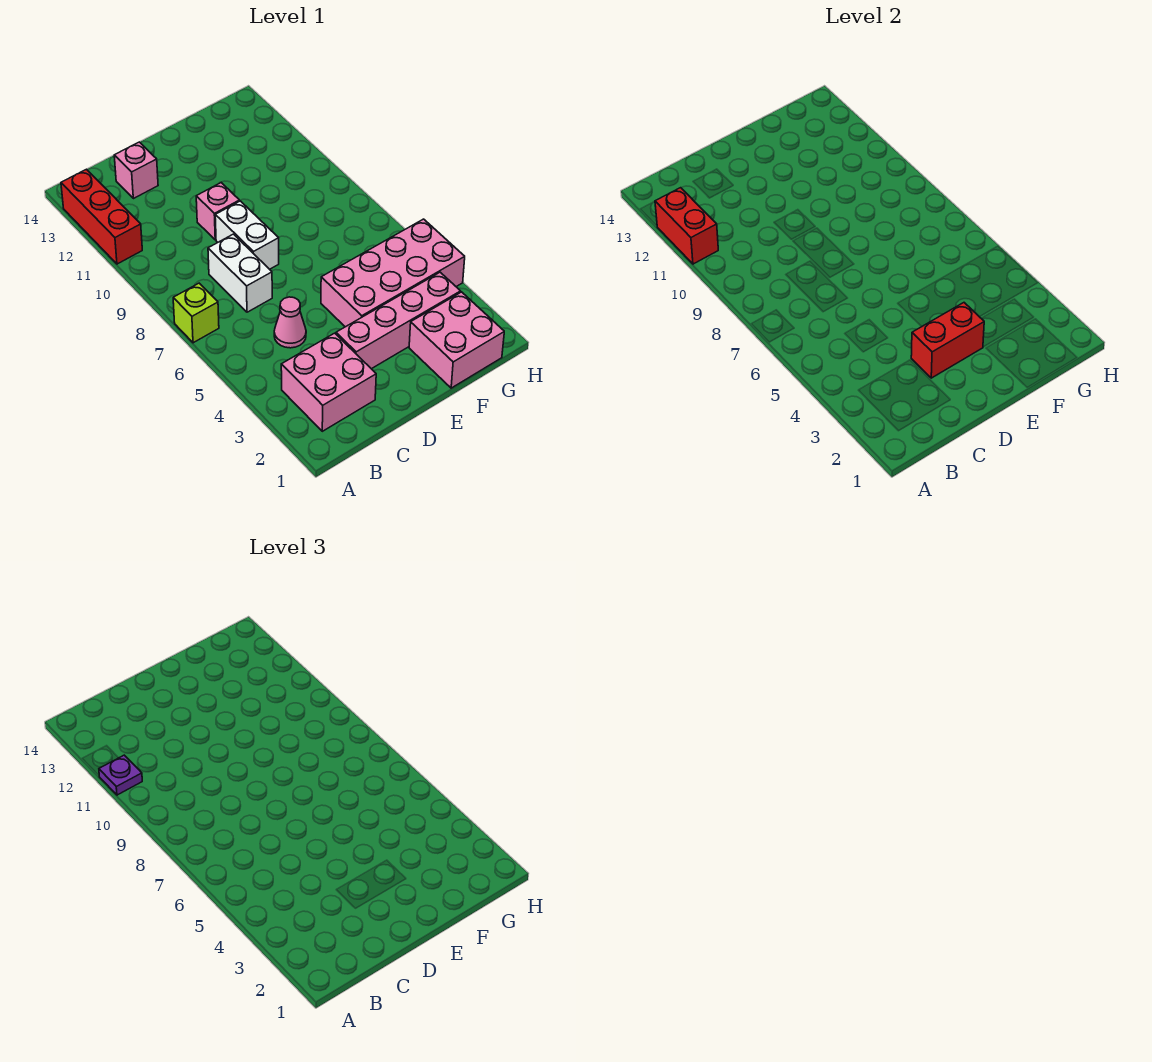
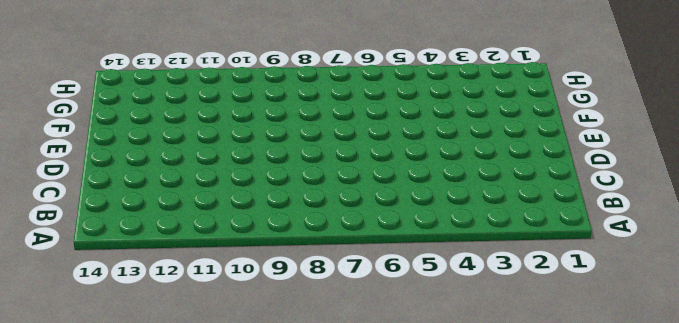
none -> lime 1x1 brick [173,283,219,343]
none -> red 1x3 brick [61,169,142,264]
none -> pink 2x2 brick [281,333,376,431]

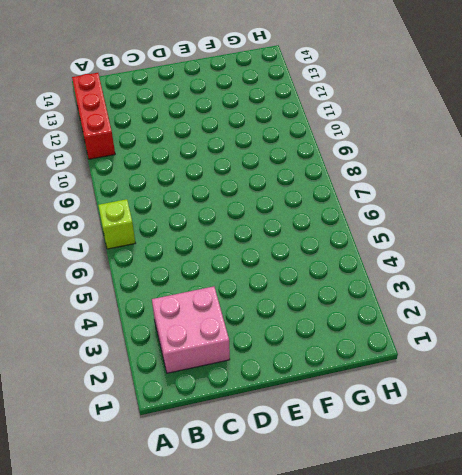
none -> pink 1x1 cone [274,297,306,348]
none -> white 1x2 brick [208,234,272,312]
none -> pink 1x1 brick [114,142,158,199]

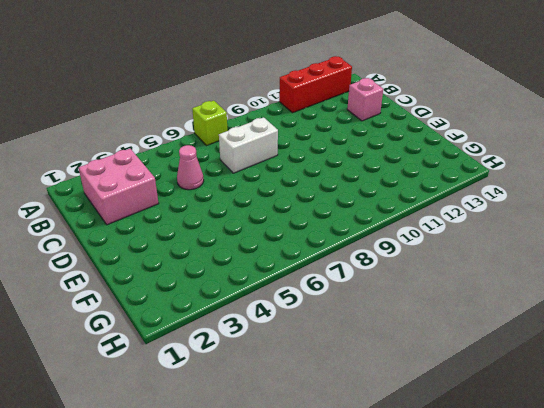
none -> pink 1x4 brick [336,272,461,369]
none -> white 1x2 brick [215,201,279,269]
none -> pink 1x1 brick [196,183,239,240]

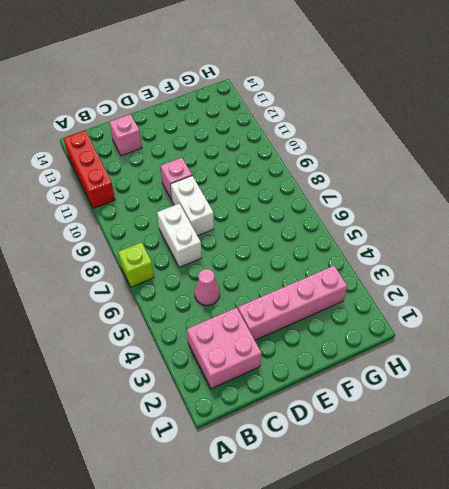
none -> pink 2x4 brick [321,219,465,327]
none -> pink 2x2 brick [409,292,504,388]
none -> red 1x2 brick [655,188,718,264]

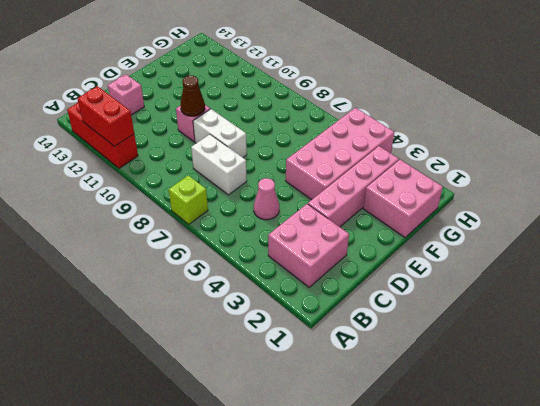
brown 1x1 cone [180,76,205,116] -> none
none -> red 1x2 brick [911,303,984,378]
none -> purple 1x1 plate [99,755,142,795]

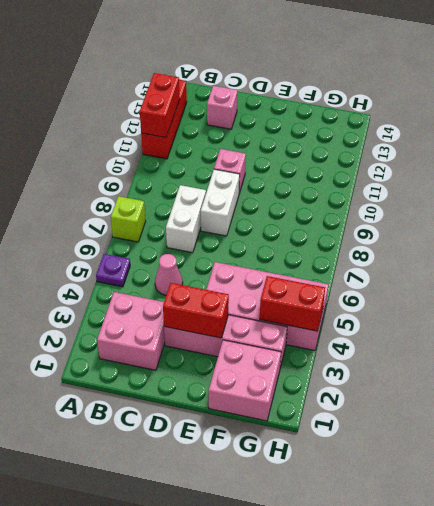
purple 1x1 plate [96,254,130,287] -> purple 1x1 plate moved to [99,755,142,795]
red 1x2 brick [260,276,325,331] -> none

